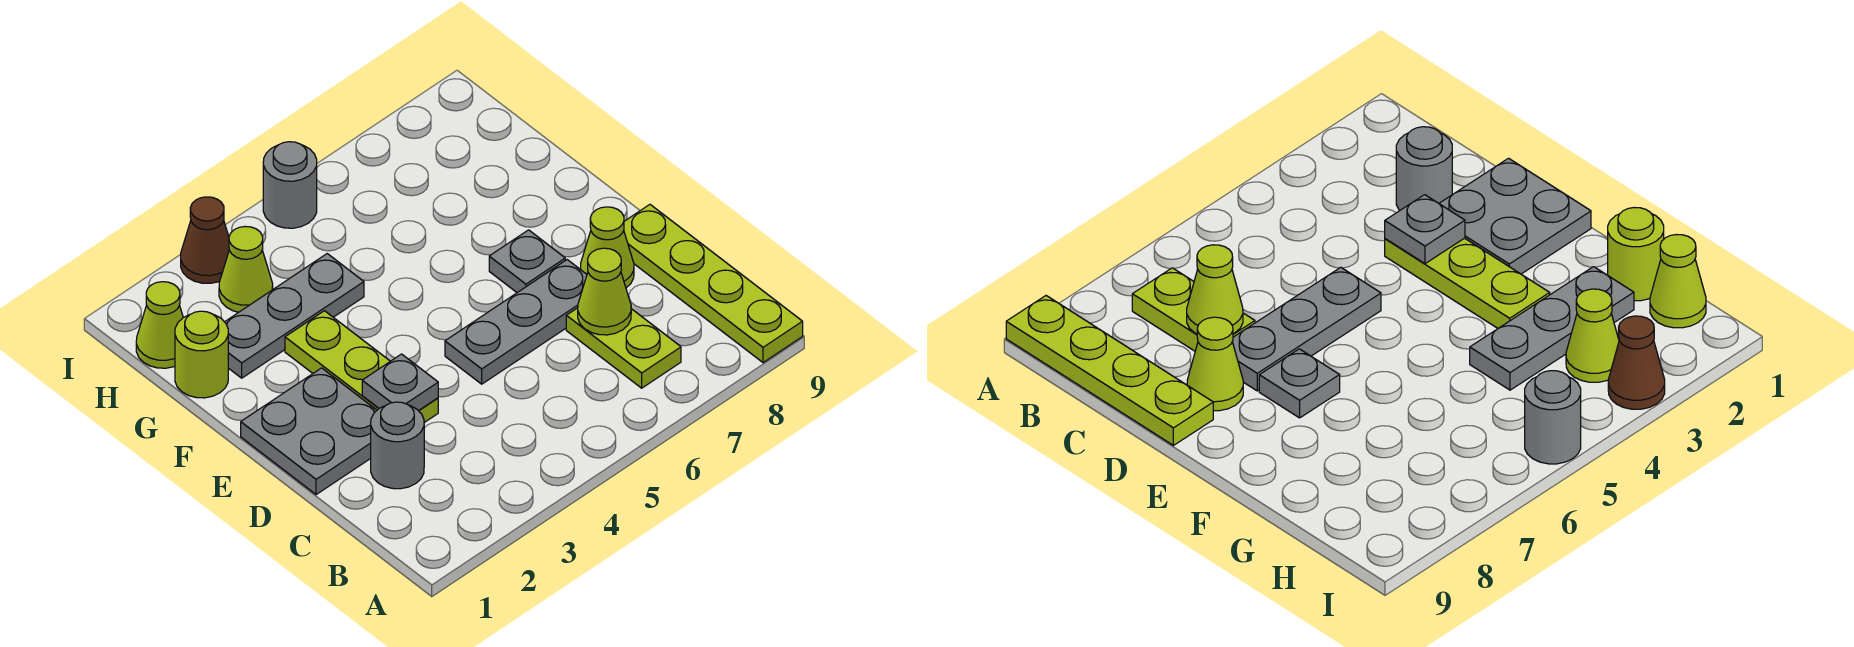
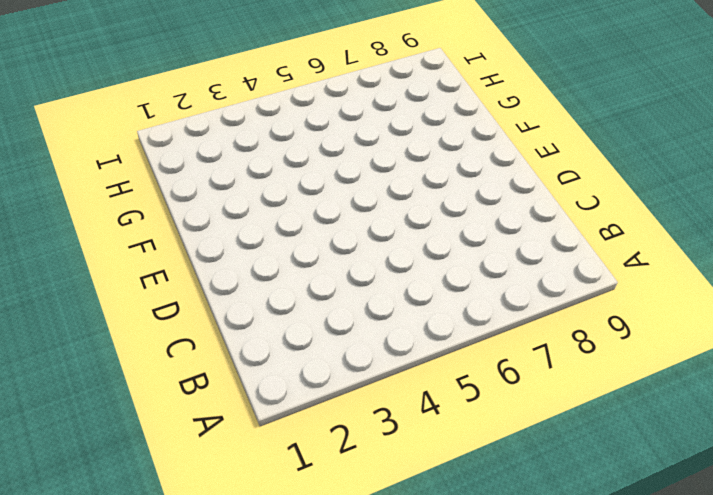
none -> lime 1x4 plate [624,205,803,363]
none -> lime 1x2 plate [566,308,681,388]
none -> grey 1x1 round brick [371,402,424,489]

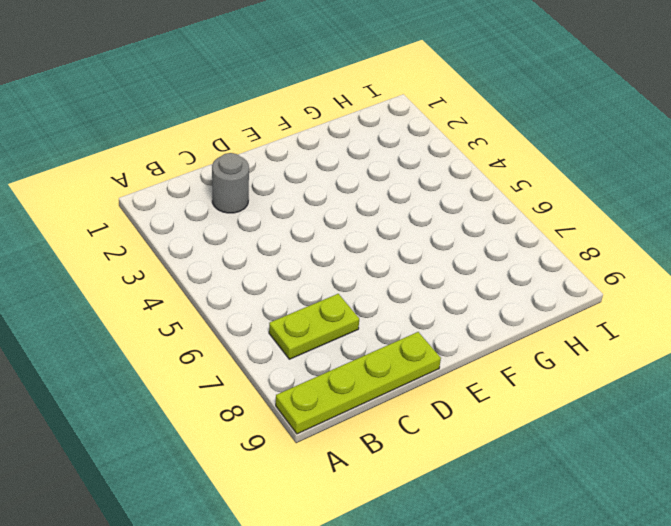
none -> grey 2x2 plate [241,368,377,495]
none -> lime 1x3 plate [285,311,438,423]
none -> grey 1x3 plate [445,260,587,384]

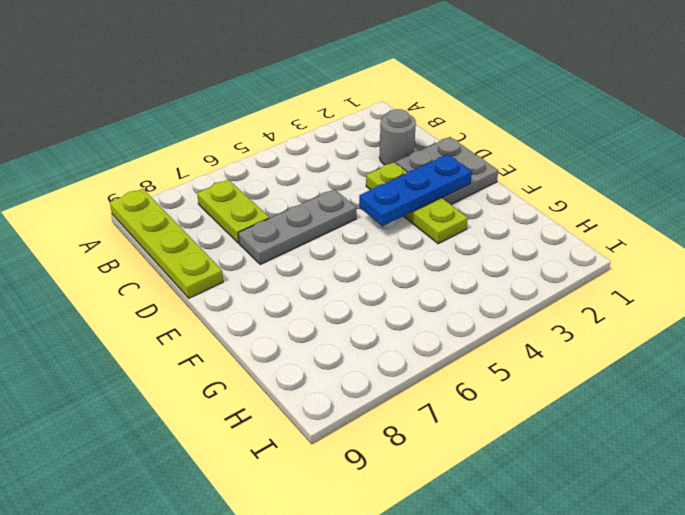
blue 1x3 plate [359,154,472,226] -> none
none -> lime 1x1 cone [581,207,634,288]
none -> grey 1x1 plate [489,230,565,293]
none -> lime 1x1 round brick [175,311,228,398]

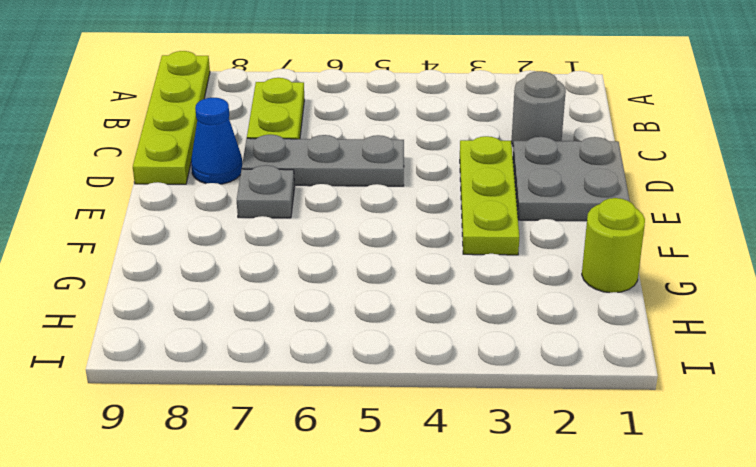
blue 1x1 cone [191,98,242,184] -> lime 1x1 cone [581,207,634,288]
none -> grey 1x3 plate [225,254,364,378]
none -> lime 1x1 cone [136,282,183,368]
none -> lime 1x1 cone [219,226,273,312]

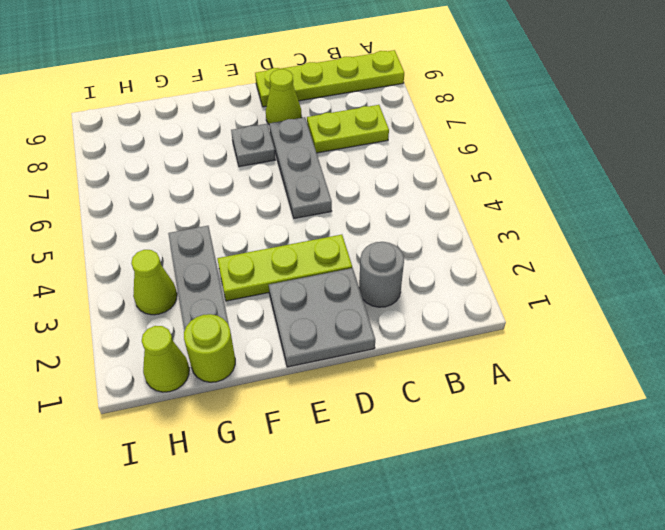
none -> brown 1x1 cone [181,197,229,283]
none -> grey 1x1 round brick [263,142,317,228]
none -> lime 1x1 cone [578,248,631,335]

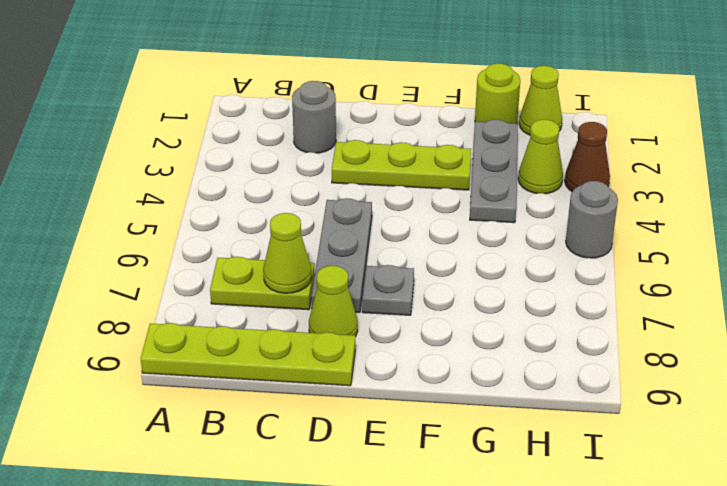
none -> grey 2x2 plate [241,368,377,495]
none -> grey 1x1 plate [362,354,438,411]

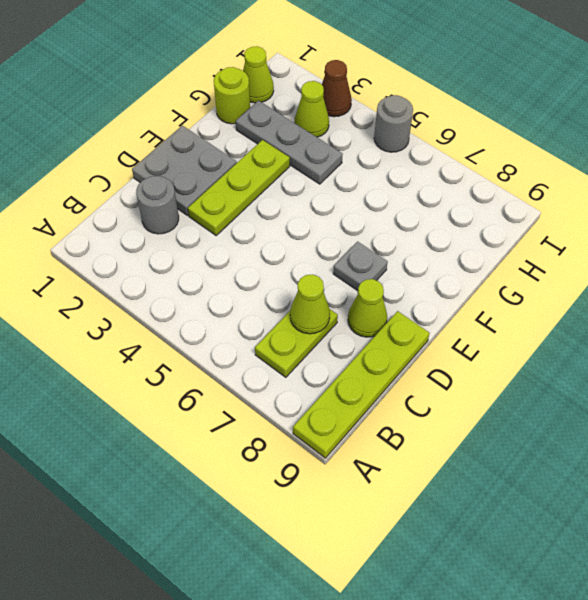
none -> grey 1x3 plate [445,260,587,384]
none -> grey 1x1 plate [362,354,438,411]

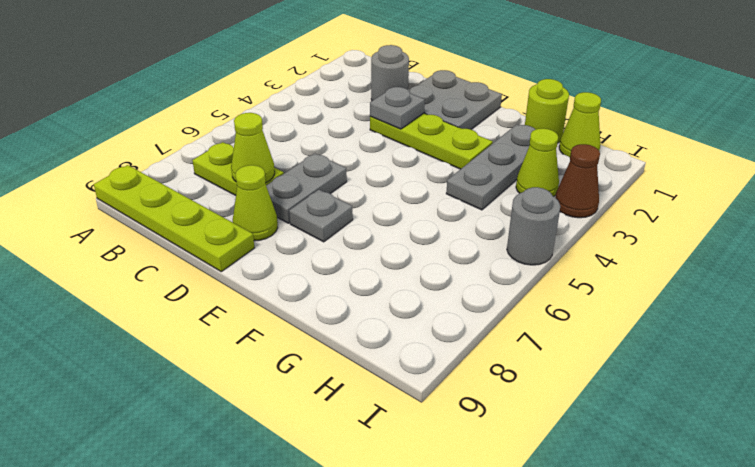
grey 1x2 plate [266,153,347,223] -> grey 1x3 plate [445,260,587,384]

